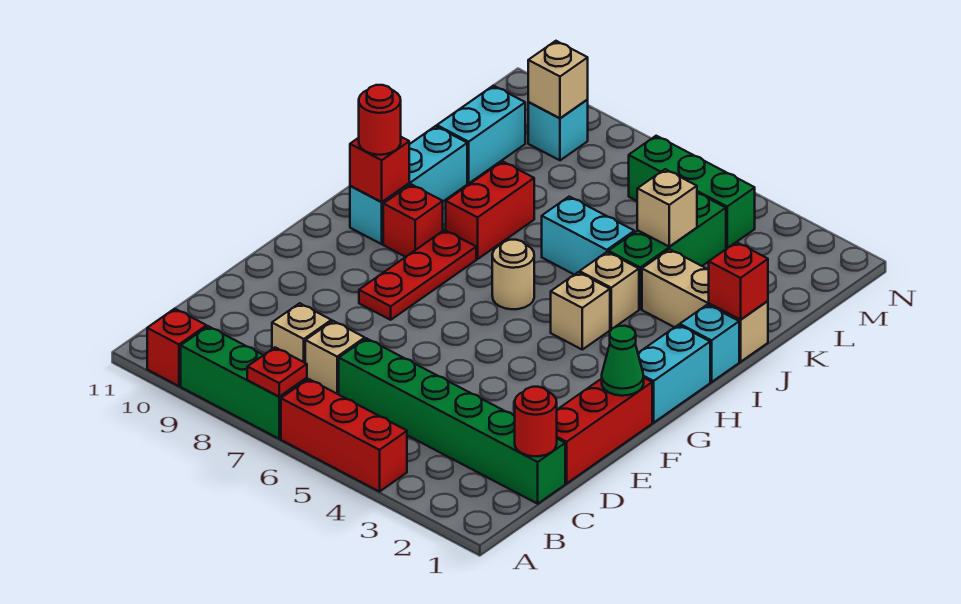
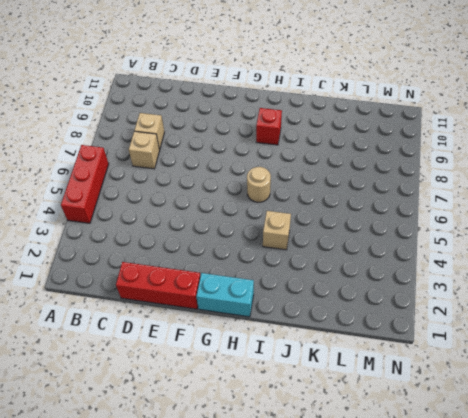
none -> green 1x3 brick [181,326,307,439]
none -> red 1x1 brick [147,309,207,386]
none -> green 1x6 brick [339,338,565,504]
none -> red 1x3 plate [359,230,476,320]

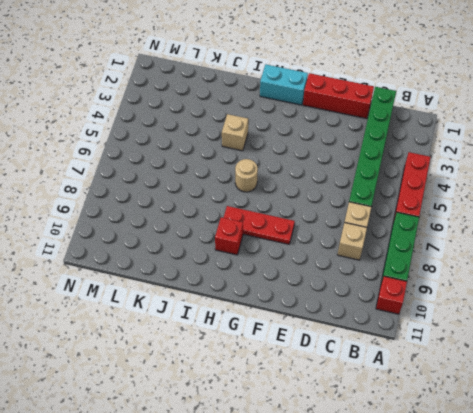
none -> tan 1x1 brick [551,272,610,350]
none -> cyan 1x3 brick [350,126,467,244]
none -> cyan 1x1 brick [680,305,739,382]
none -> red 1x2 brick [446,161,534,259]

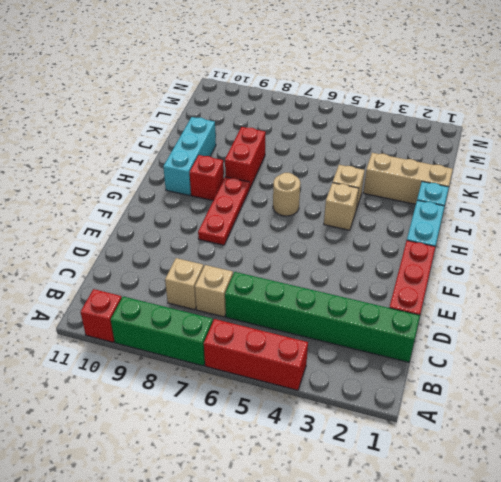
none -> green 1x3 brick [608,193,726,309]
none -> cyan 1x2 brick [542,197,634,275]
none -> cyan 1x2 brick [437,86,525,183]
none -> green 1x3 brick [629,136,755,248]

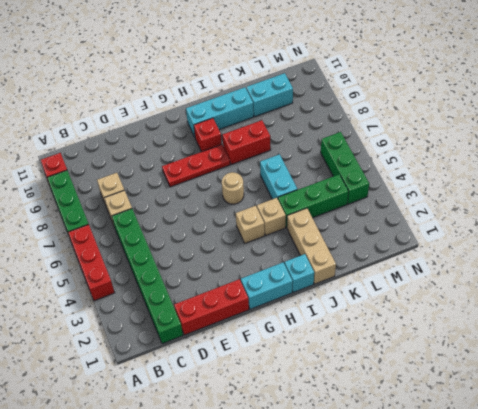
none -> cyan 1x1 brick [528,99,588,160]
none -> red 1x1 plate [247,347,307,396]
none -> red 1x1 round brick [515,387,557,456]
none -> green 1x1 cone [602,326,644,396]

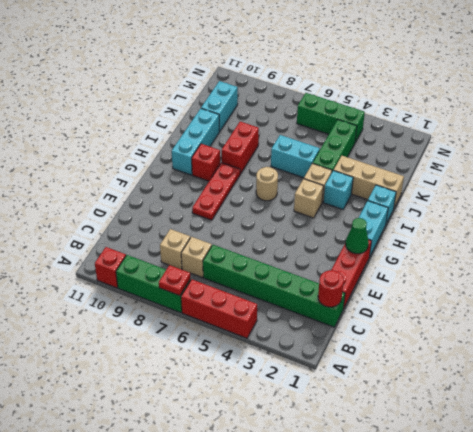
cyan 1x1 brick [323,170,353,209] -> cyan 1x1 brick moved to [528,99,588,160]
none -> red 1x1 brick [350,137,409,202]
none -> red 1x1 brick [709,242,768,320]
none -> tan 1x1 brick [637,169,697,246]
none -> tan 1x1 brick [528,41,588,118]

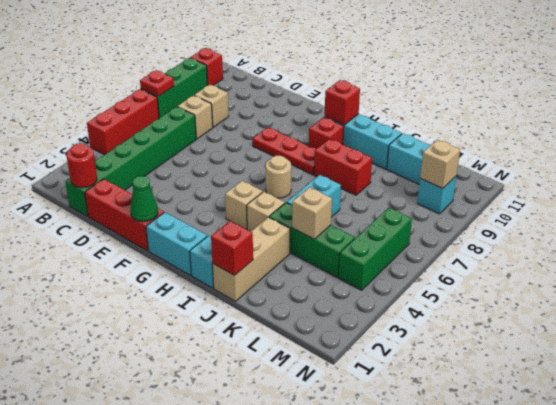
none -> red 1x1 round brick [359,85,401,155]

